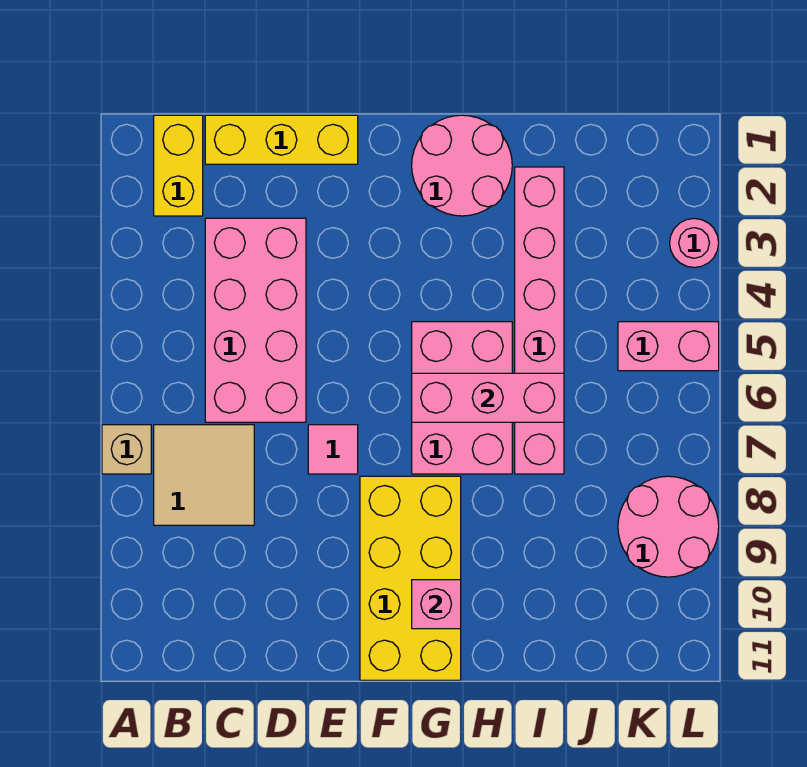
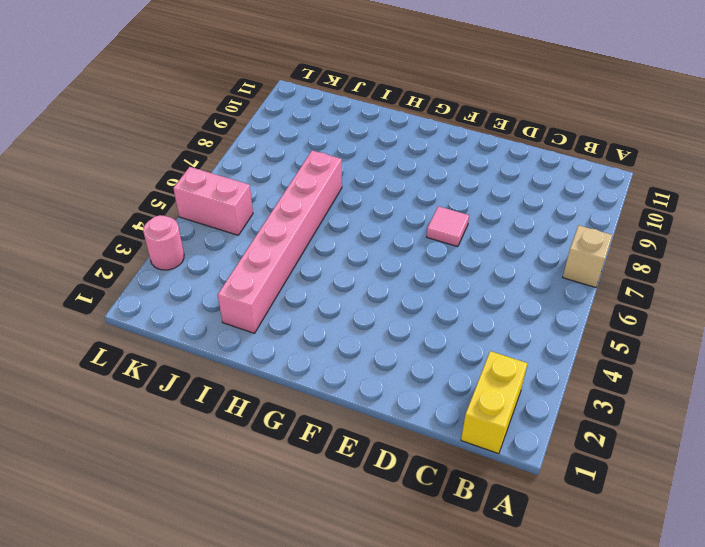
none -> tan 2x2 tile [154,425,254,525]
none -> yellow 1x3 brick [205,115,358,164]
none -> pink 2x4 brick [205,218,306,422]

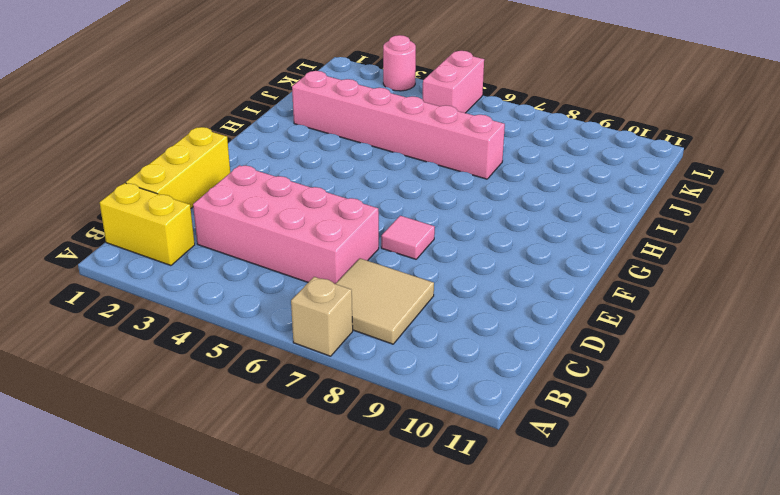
none -> yellow 2x4 brick [360,476,461,680]
none -> pink 2x2 round brick [412,115,512,216]
none -> pink 2x3 brick [412,322,512,474]

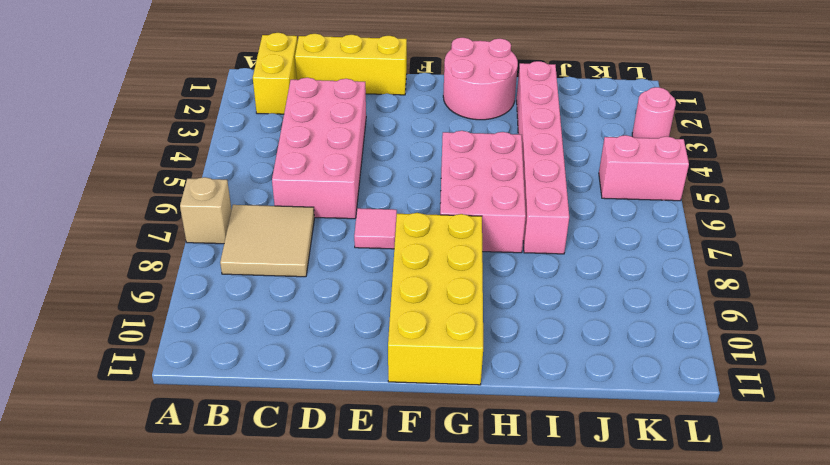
none -> pink 2x2 round brick [618,476,719,577]
none -> pink 1x3 brick [412,373,564,422]
none -> pink 1x1 brick [412,580,461,629]

